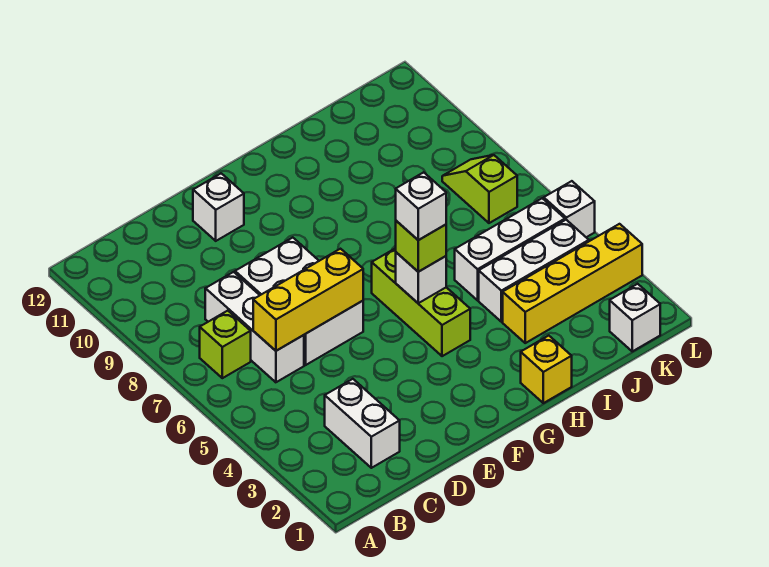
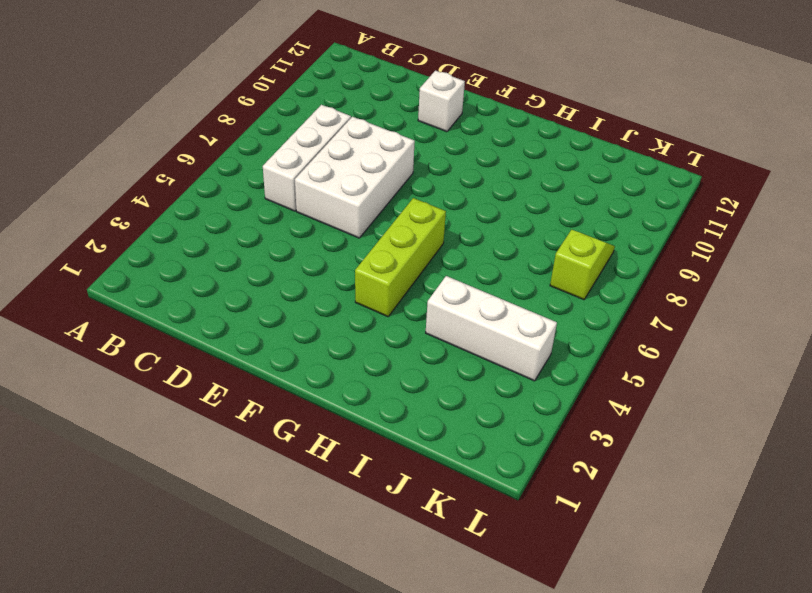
none -> lime 1x1 brick [200,311,251,378]
none -> white 1x2 brick [325,379,400,468]
none -> yellow 1x1 brick [521,336,572,403]

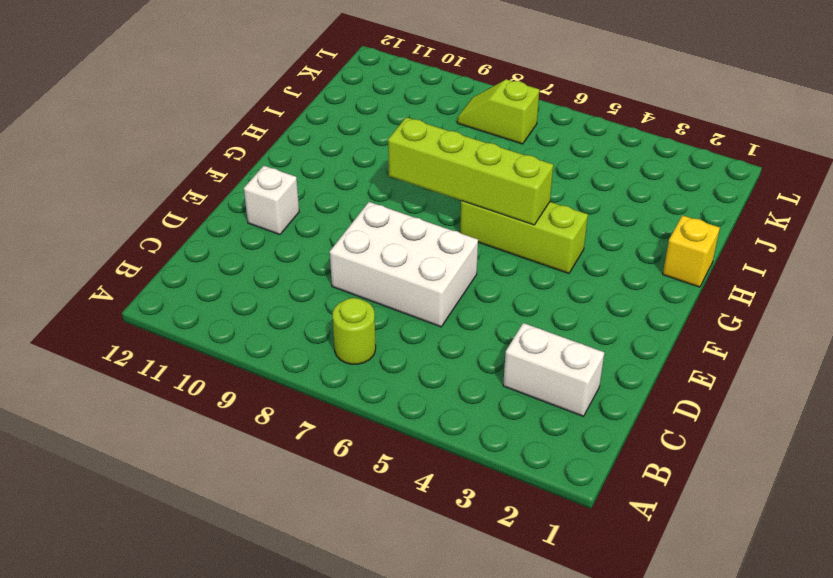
lime 1x1 round brick [333,298,376,364] -> lime 1x1 brick [200,311,251,378]
lime 1x4 brick [388,117,553,225] -> white 1x1 brick [396,252,446,303]
none -> white 1x3 brick [205,272,304,382]
none -> yellow 1x4 brick [503,224,642,343]
none -> white 1x3 brick [479,220,589,322]

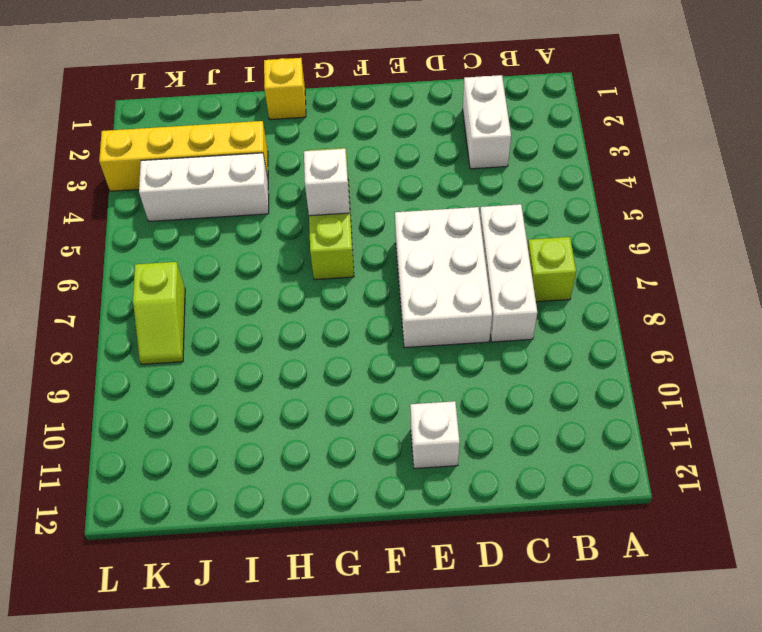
none -> white 1x3 brick [455,198,565,300]
none -> white 1x1 brick [610,284,660,351]
none -> white 1x1 brick [544,181,595,237]

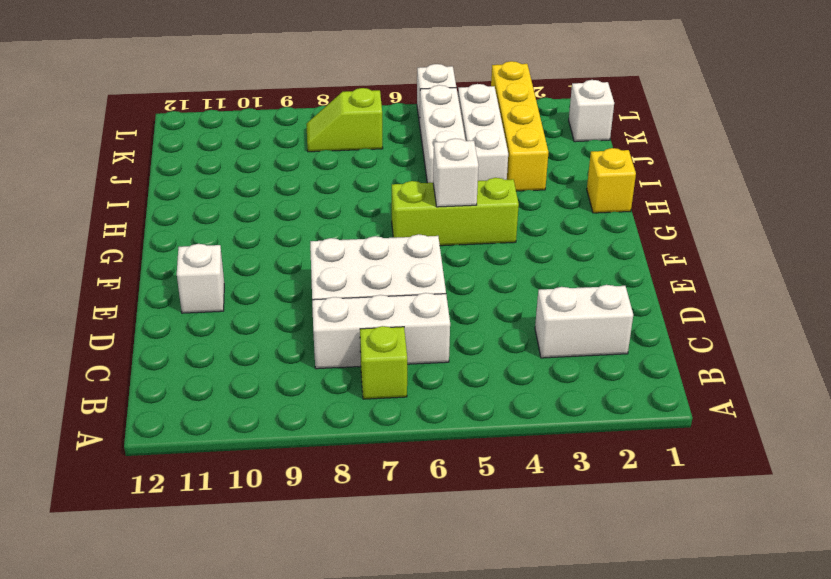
none -> yellow 1x3 brick [253,249,363,351]
none -> lime 1x1 brick [396,221,446,272]
none -> white 1x1 brick [396,172,446,240]

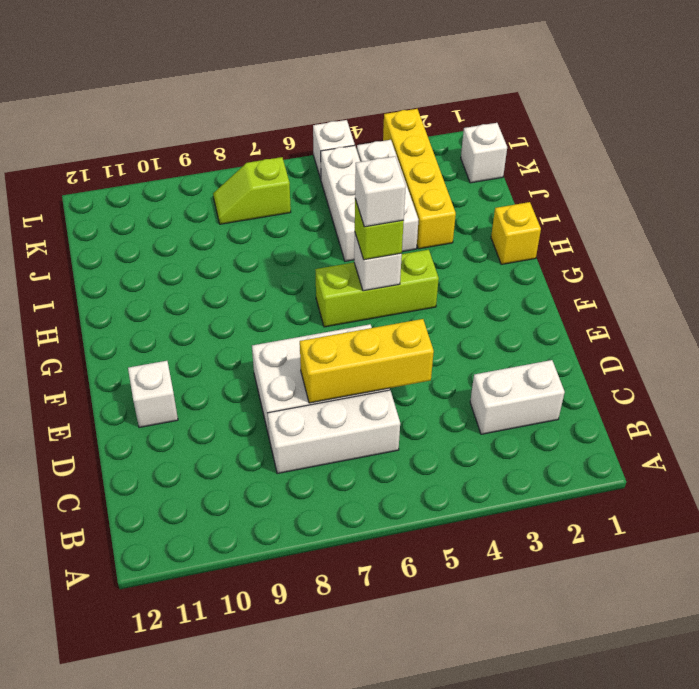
yellow 1x3 brick [300,319,434,403] -> yellow 1x3 brick turned to [253,249,363,351]
none -> lime 1x1 brick [200,311,251,378]

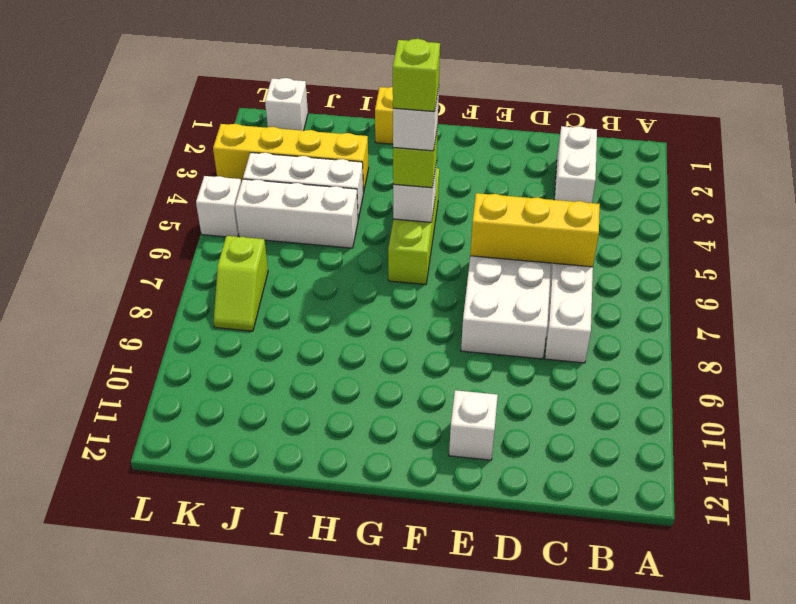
lime 1x1 brick [393,39,440,112] -> lime 1x1 brick moved to [200,311,251,378]

